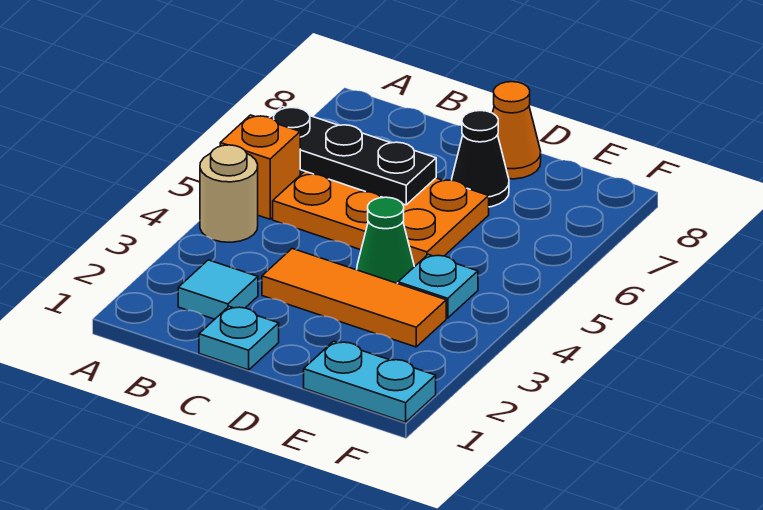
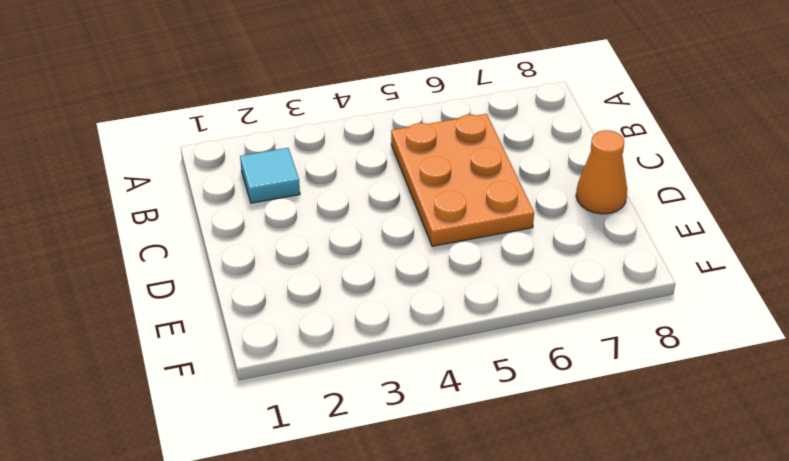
none -> tan 1x1 round brick [200,145,258,242]
none -> orange 1x1 brick [220,115,300,219]
none -> cyan 1x1 plate [199,306,279,370]

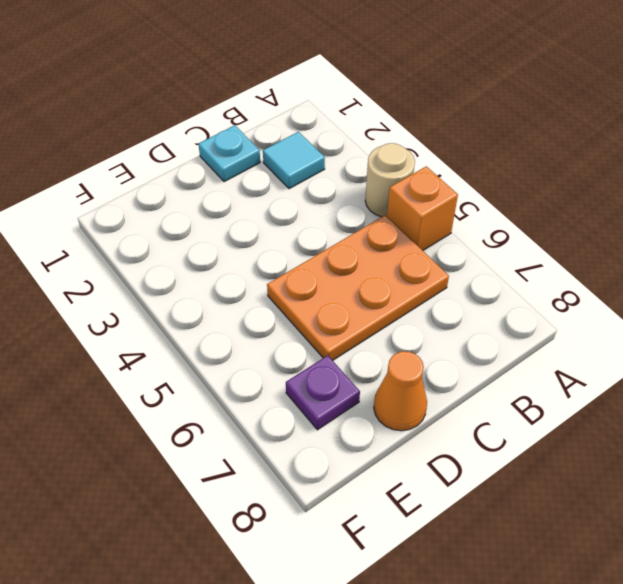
purple 1x1 plate [286,355,360,430] -> none
none -> orange 1x3 tile [262,249,446,347]
none -> green 1x1 cone [357,197,414,284]
none -> black 1x1 cone [452,111,509,207]

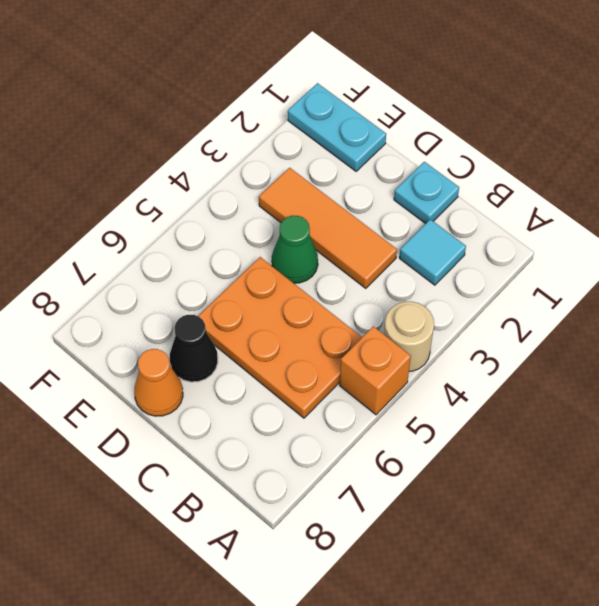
none -> cyan 1x1 plate [398,254,478,318]
none -> black 1x3 plate [270,107,436,205]

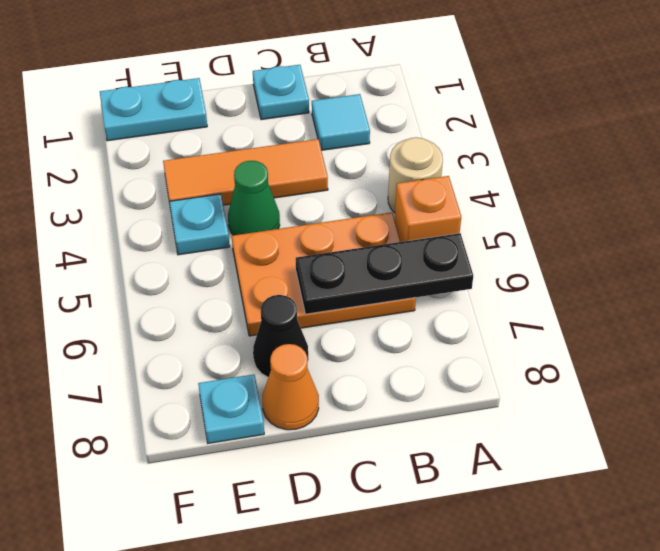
cyan 1x1 plate [198,374,264,443] -> none

